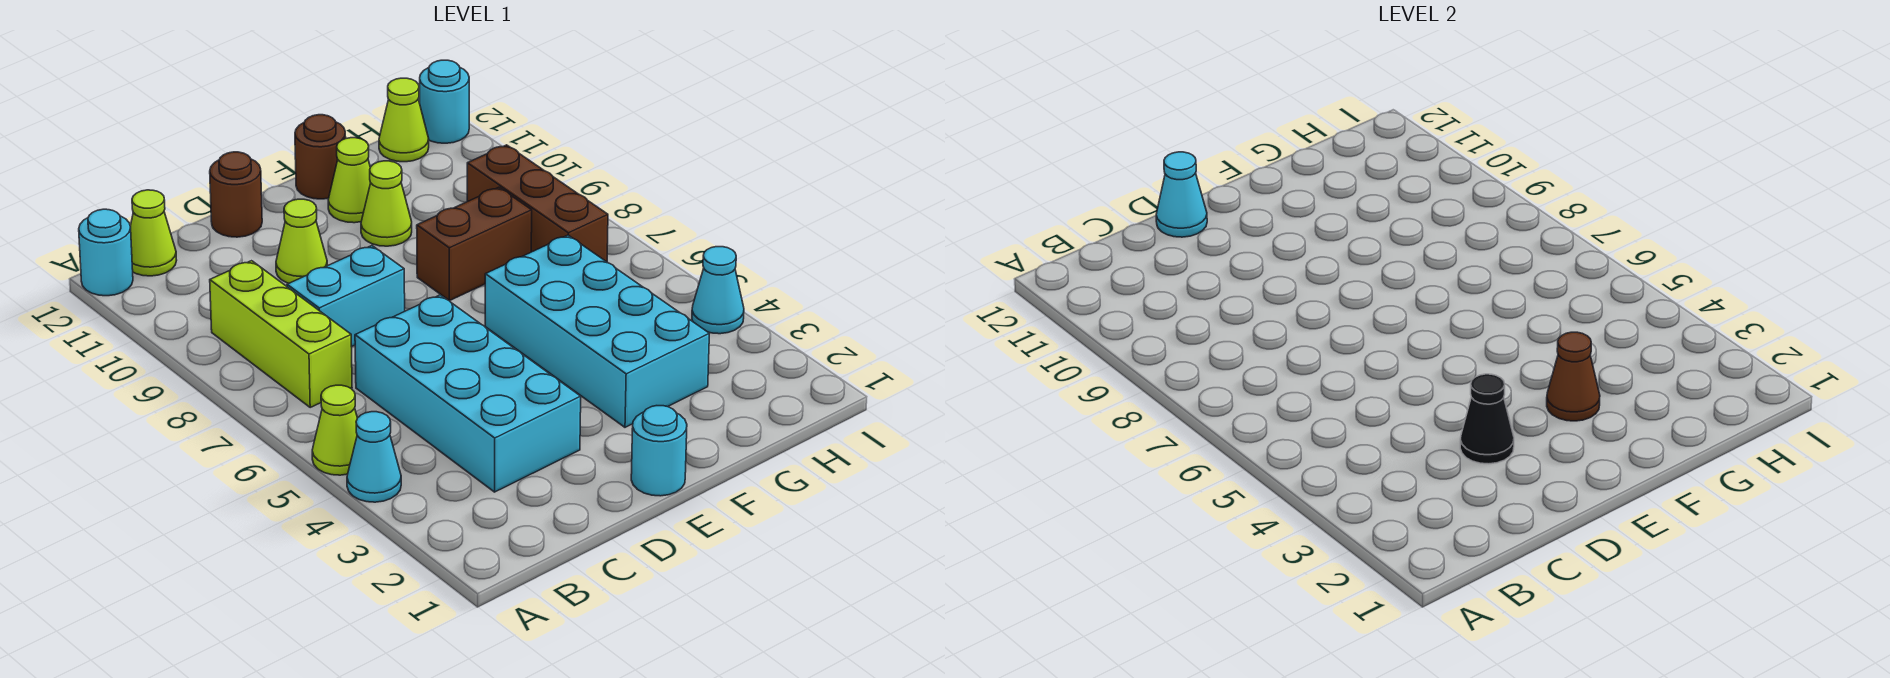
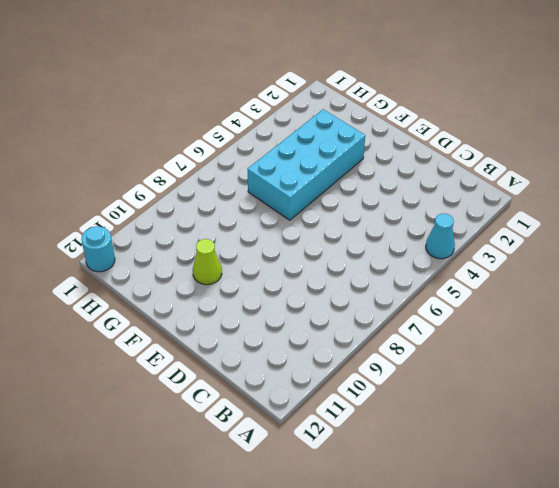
none -> lime 1x1 cone [312,385,357,475]
none -> cyan 1x1 round brick [79,209,133,296]
none -> lime 1x3 brick [210,261,352,407]

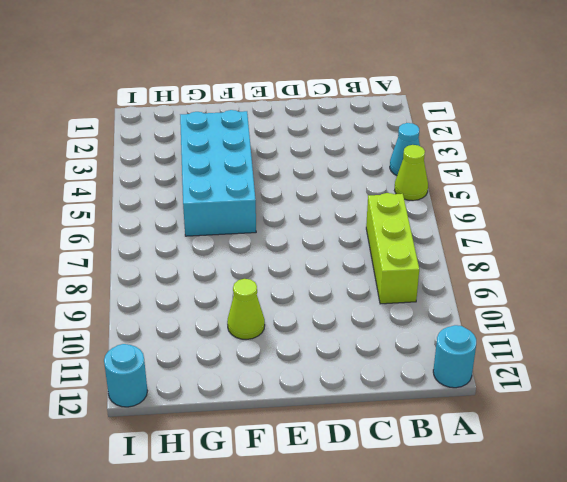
none -> lime 1x1 cone [130,190,177,276]
none -> cyan 2x4 brick [355,295,581,492]
none -> cyan 1x2 brick [287,246,405,347]

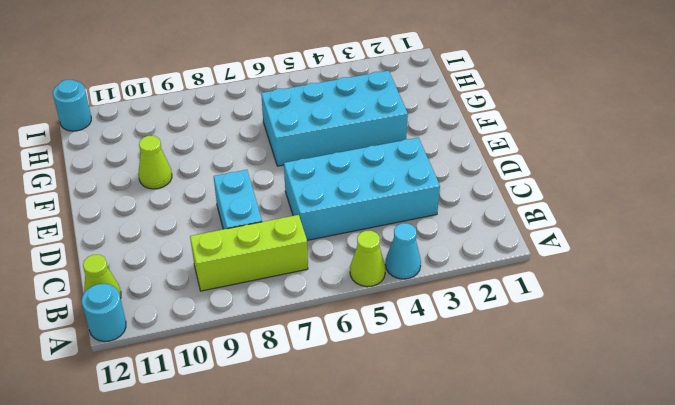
none -> lime 1x1 cone [276,199,327,283]
none -> brown 1x1 round brick [210,152,262,237]
none -> cyan 1x1 round brick [631,406,687,496]

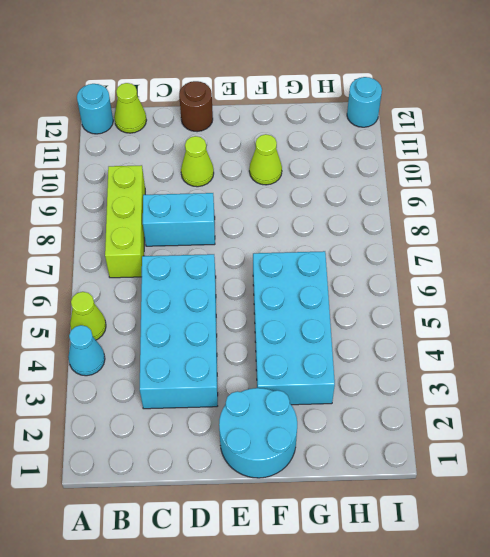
cyan 2x2 round brick [219,388,297,478] -> cyan 1x1 round brick [631,406,687,496]
none -> brown 1x2 brick [417,187,532,301]
none -> lime 1x1 cone [328,138,370,223]
none -> brown 1x1 round brick [295,115,346,199]

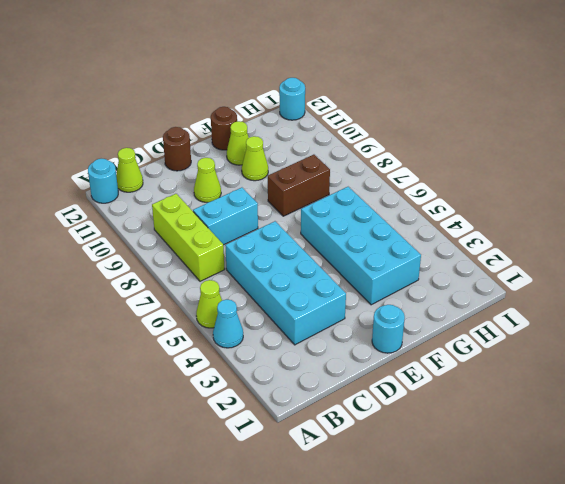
none -> brown 1x3 brick [467,145,608,262]
none -> lime 1x1 cone [379,78,429,162]
none -> cyan 1x1 cone [692,247,744,334]

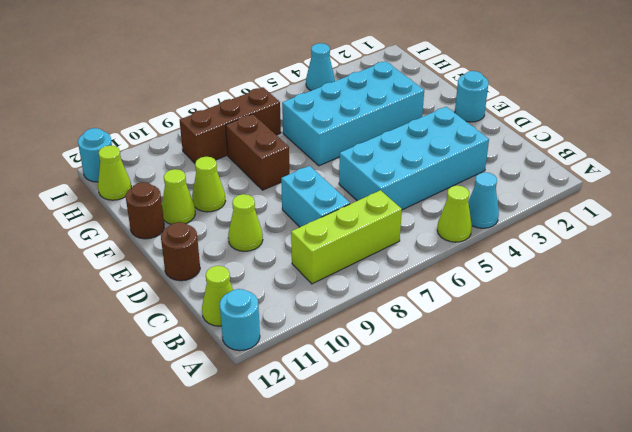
none -> black 1x1 cone [1460,374,1514,464]
none -> cyan 1x1 cone [1156,152,1207,237]
none -> brown 1x1 cone [1547,332,1600,421]

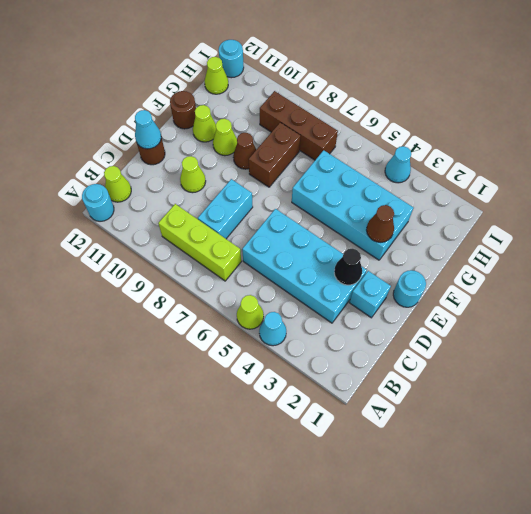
cyan 1x1 brick [349,271,391,318] -> none
brown 1x1 cone [233,132,256,169] -> none

